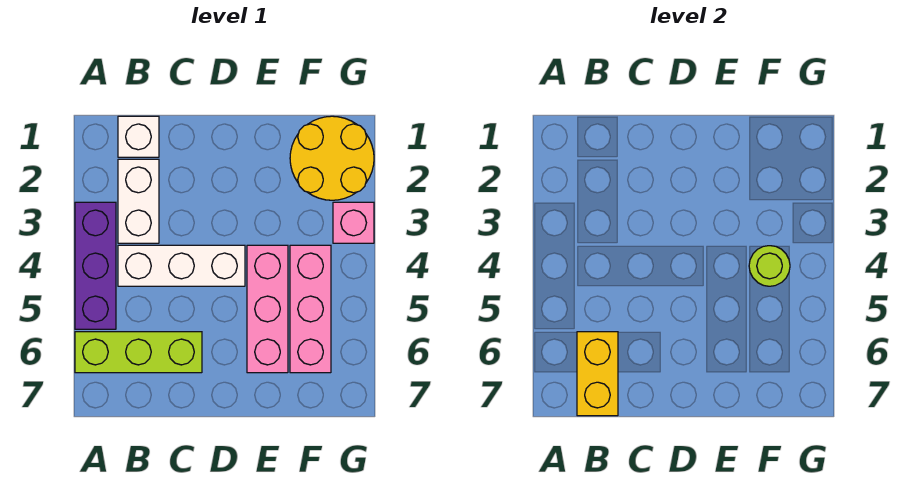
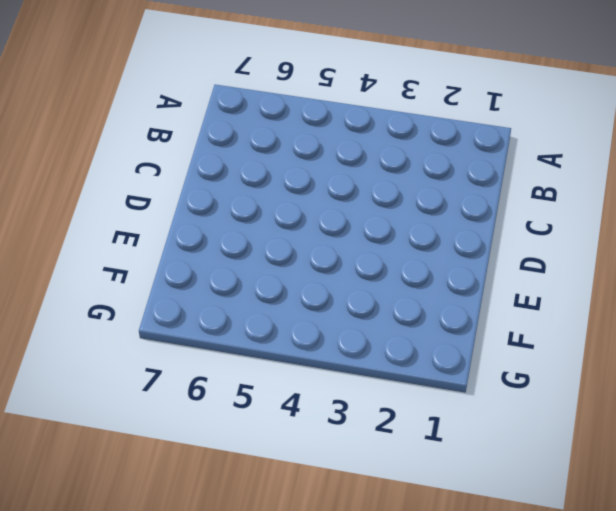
none -> purple 1x3 brick [75,202,116,329]
none -> lime 1x3 brick [75,332,202,373]

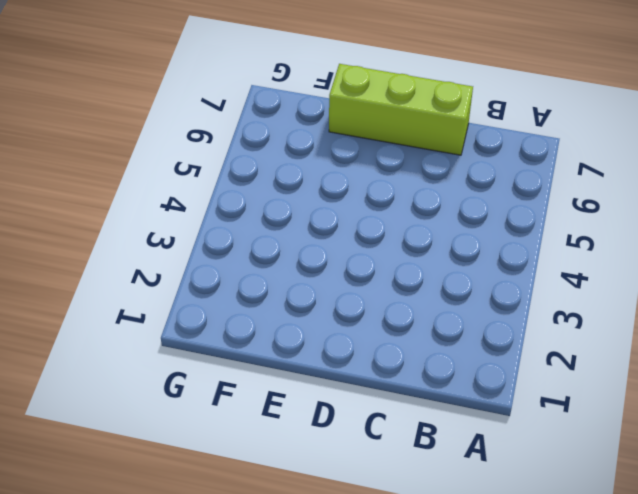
lime 1x3 brick [329,64,473,155] -> lime 1x3 brick moved to [75,332,202,373]
none -> purple 1x3 brick [75,202,116,329]
none -> white 1x1 brick [118,116,159,157]

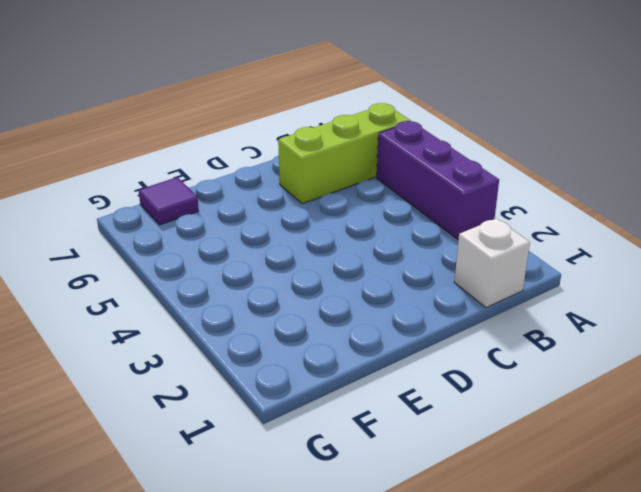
purple 1x1 tile [139,177,199,225] -> none
none -> white 1x2 brick [118,159,159,243]
none -> white 1x3 brick [118,245,245,286]

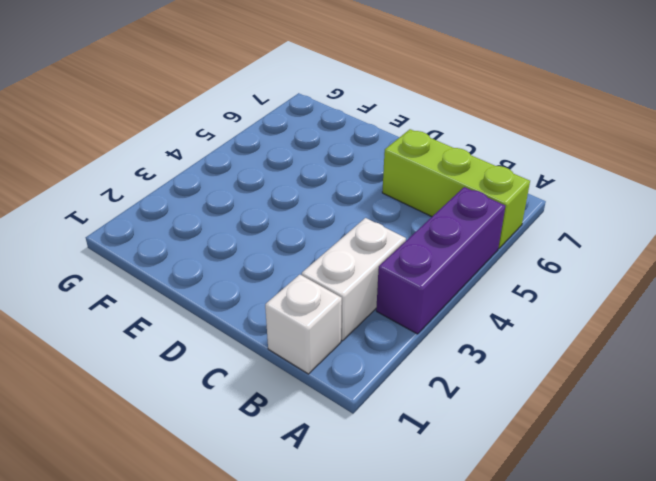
none -> white 1x3 brick [118,245,245,286]
none -> pink 1x3 brick [247,245,288,373]

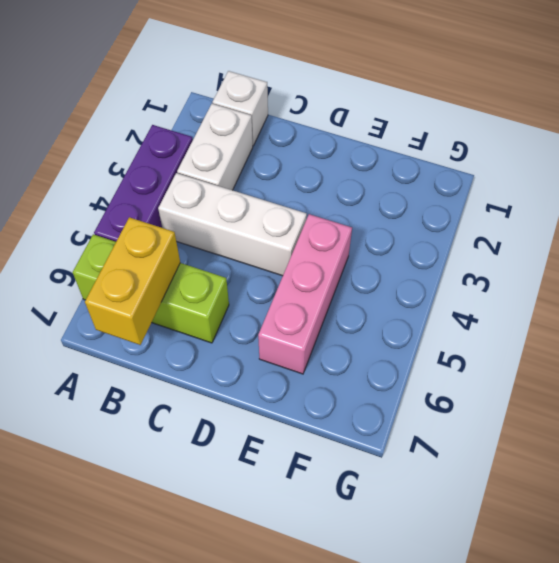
none -> yellow 2x2 round brick [290,116,374,200]
none -> pink 1x3 brick [290,245,331,373]

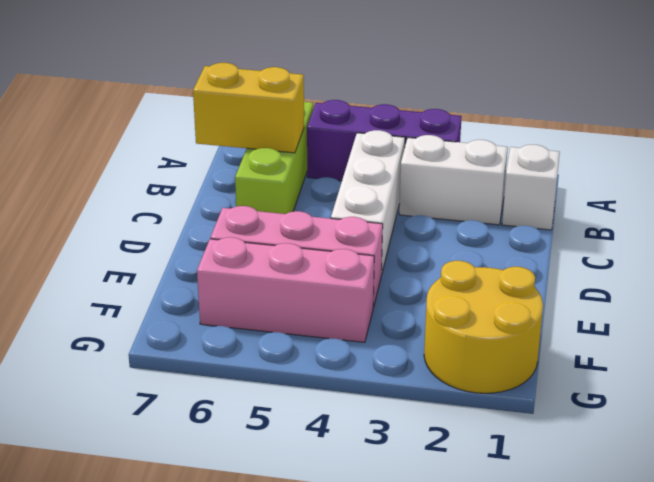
none -> pink 1x1 brick [333,202,374,243]
none -> lime 1x1 round brick [749,246,790,286]

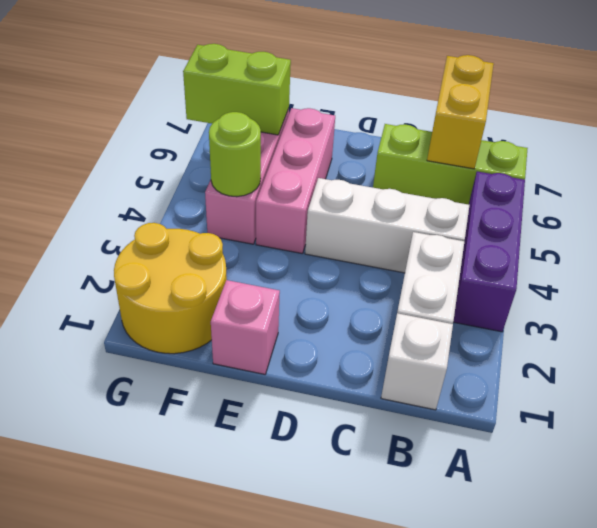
pink 1x1 brick [211,280,280,374] -> pink 1x1 brick moved to [333,202,374,243]
lime 1x2 brick [183,44,291,135] -> none

